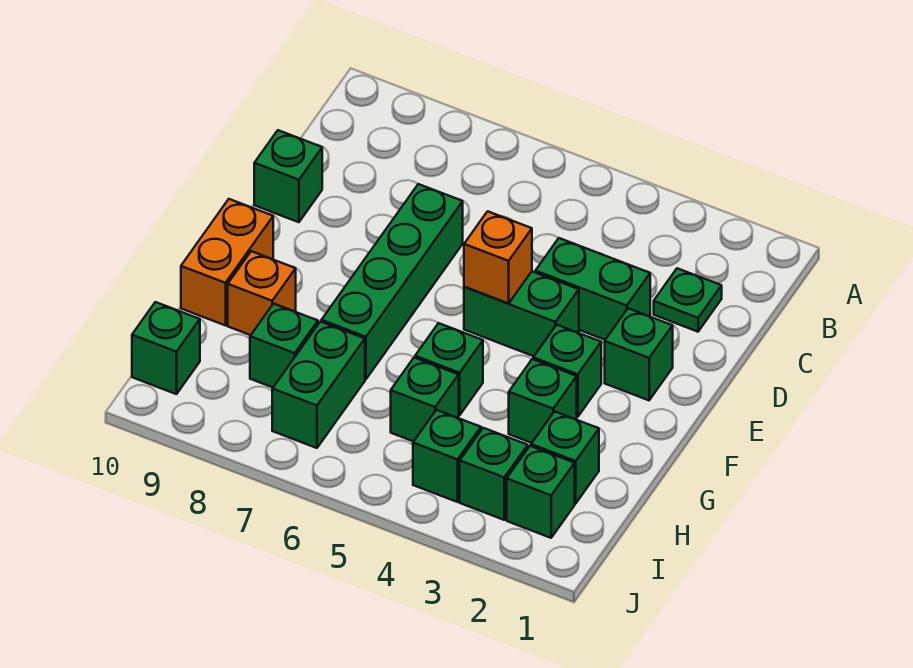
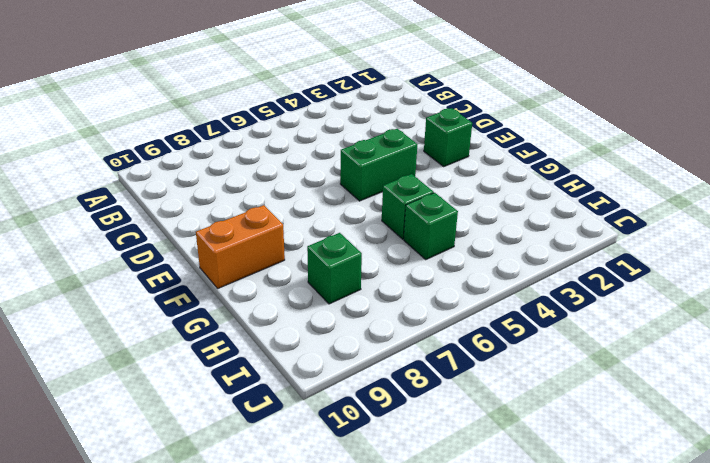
orange 1x2 brick [196,205,285,288] -> orange 1x2 brick turned to [181,199,273,325]
none -> green 1x1 plate [654,268,722,332]
none -> green 1x2 brick [535,238,650,340]
none -> green 1x4 brick [321,184,463,379]

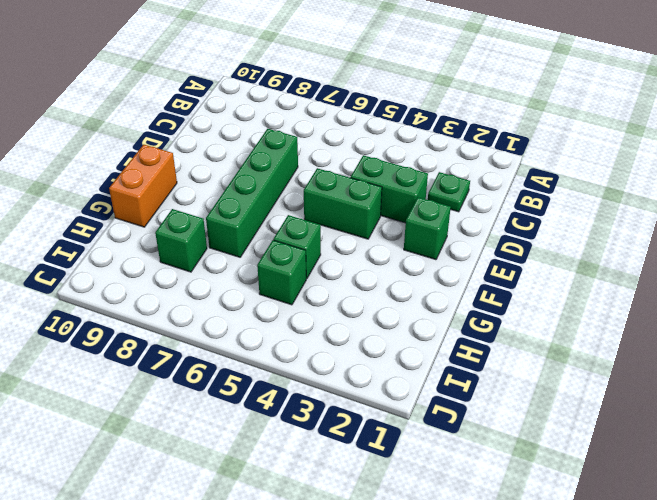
none -> green 1x1 brick [254,130,322,222]
none -> green 1x1 brick [533,325,601,417]
none -> green 1x1 brick [509,359,577,443]

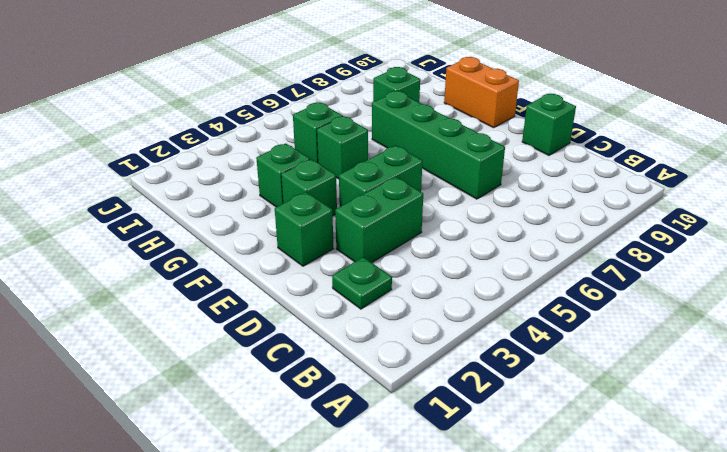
none -> orange 1x1 brick [228,251,296,335]
none -> green 1x1 brick [531,411,599,504]
none -> green 1x2 brick [272,322,365,448]

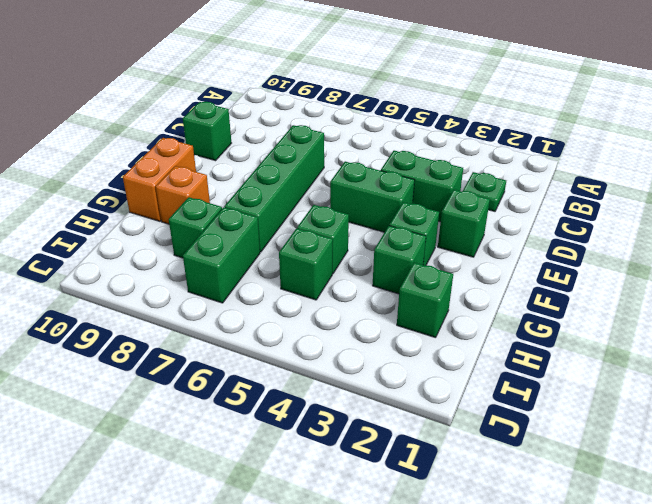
none -> green 1x1 brick [507,446,575,538]
none -> green 1x1 brick [460,428,528,520]
none -> green 1x1 brick [413,410,481,502]

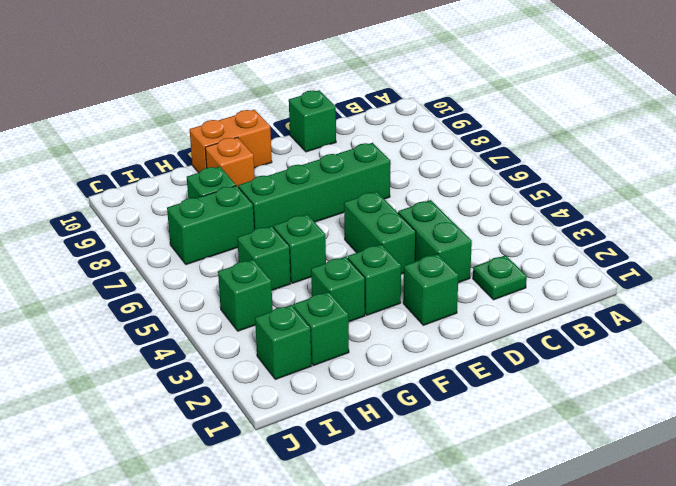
none -> green 1x1 brick [460,428,528,520]
none -> green 1x1 brick [132,302,200,394]
none -> orange 1x1 brick [464,211,532,303]

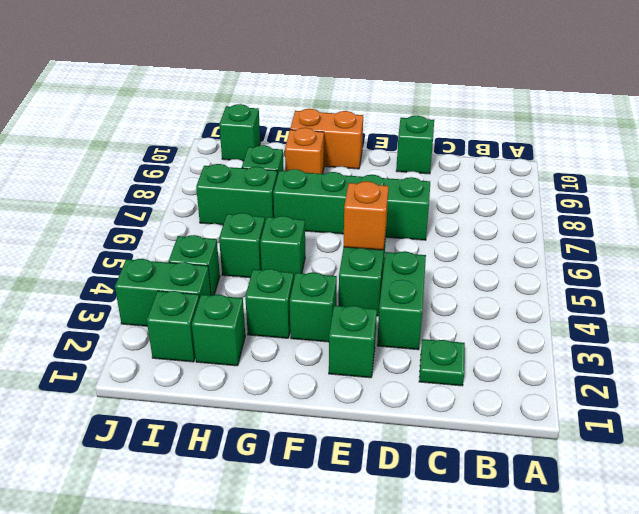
green 1x2 brick [115,259,211,326] -> green 1x1 brick [460,428,528,520]

